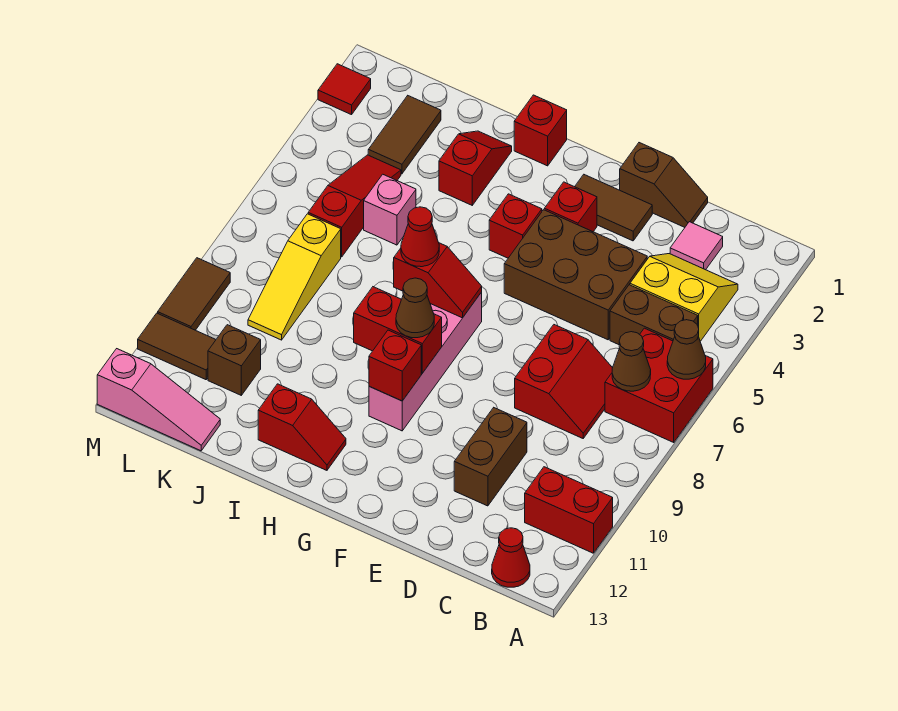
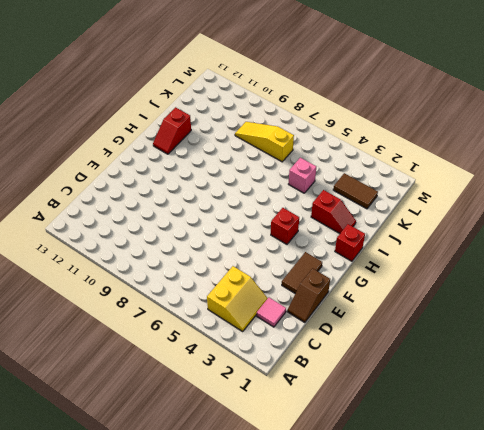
none -> red 2x2 brick [605,328,713,442]
none -> red 1x2 brick [525,467,613,553]
none -> brown 1x2 brick [610,285,698,345]
none -> red 1x1 cone [492,528,530,587]

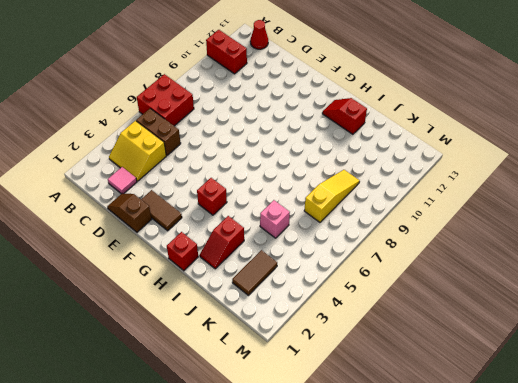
none -> red 2x2 slope [515,325,612,438]
none -> brown 2x3 brick [504,210,647,340]
none -> brown 1x2 brick [454,408,527,506]
none -> red 1x1 brick [544,182,597,232]

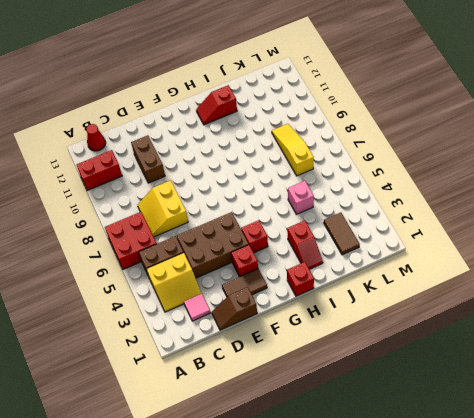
yellow 2x2 slope [138,180,188,237] -> red 2x2 slope [515,325,612,438]
none -> pink 1x4 brick [369,292,482,431]
none -> red 1x3 slope [308,155,401,257]
none -> brown 1x1 brick [208,325,261,395]
none -> pink 1x3 slope [97,349,220,451]

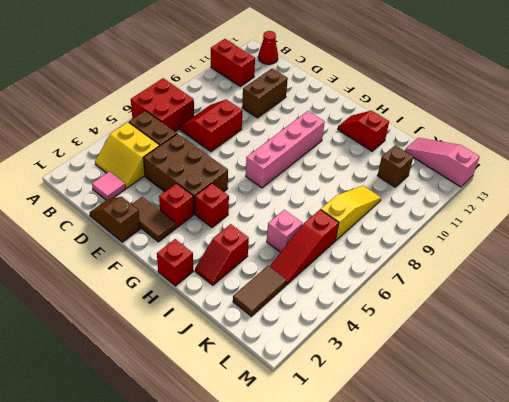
none -> brown 1x2 tile [138,313,216,380]
none -> red 1x1 tile [318,64,371,115]
none -> brown 1x2 tile [158,258,230,330]
none -> brown 1x1 cone [667,320,706,379]

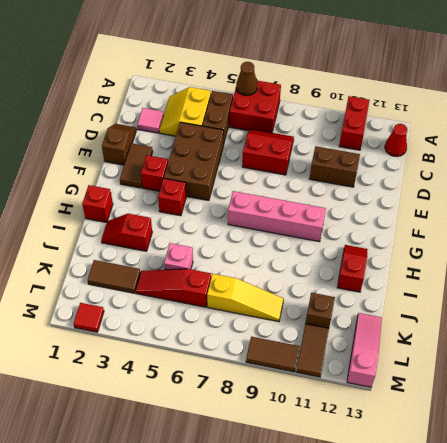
none -> brown 1x1 cone [612,332,651,391]
none -> red 1x2 slope [394,243,482,318]
none -> red 1x2 brick [354,287,442,373]
none -> red 1x1 brick [369,330,421,401]

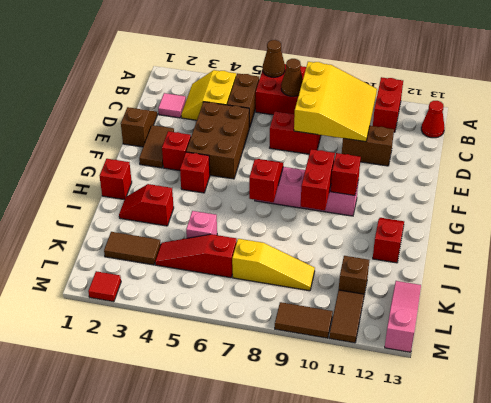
yellow 3x3 slope [294,62,377,142] -> none
none -> brown 1x1 cone [396,278,434,338]
none -> red 1x1 cone [401,207,439,267]

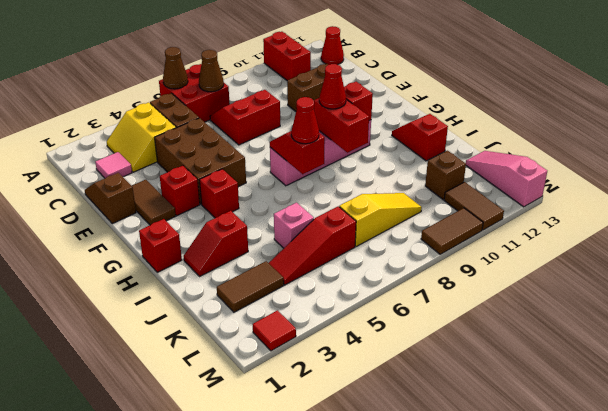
red 1x1 cone [319,64,346,109] -> brown 1x1 cone [396,278,434,338]

